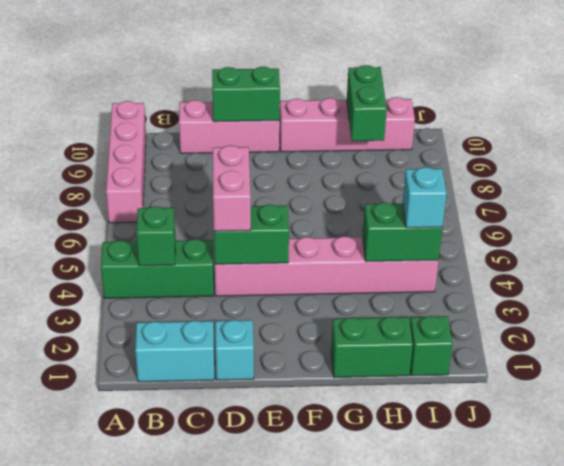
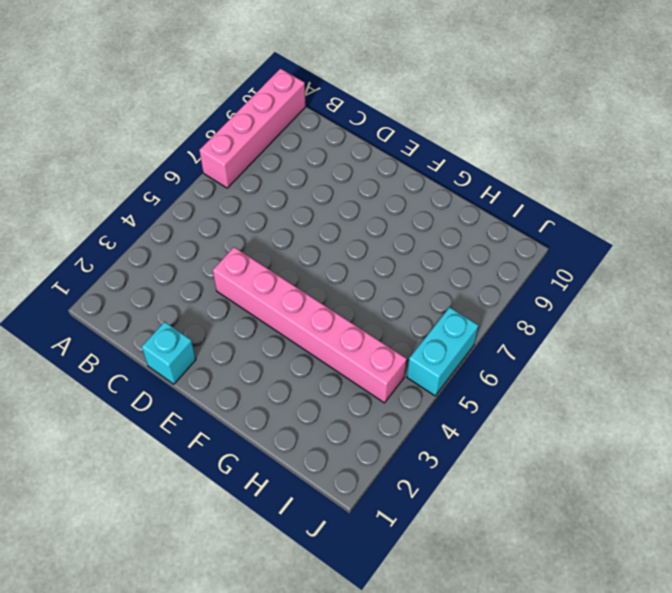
cyan 1x2 brick [407,307,478,396] -> cyan 1x2 brick turned to [135,321,215,382]
none -> green 1x3 brick [101,239,214,298]
none -> pink 1x3 brick [179,100,280,153]
none -> pink 1x4 brick [279,97,415,152]

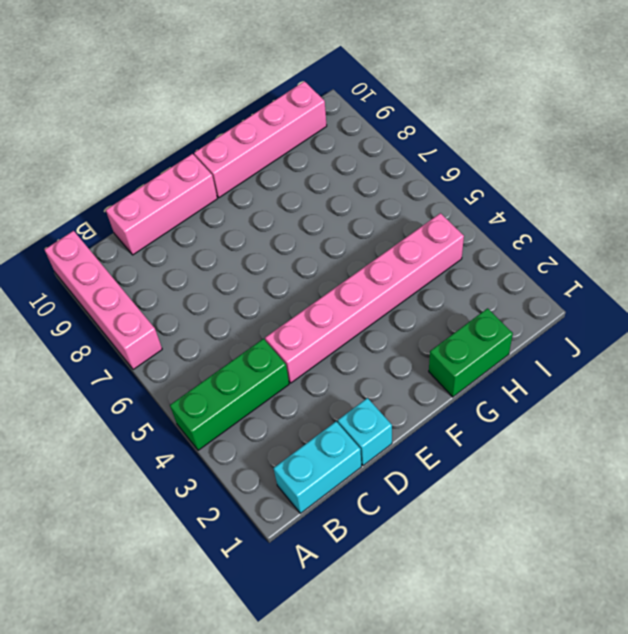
none -> green 1x1 brick [410,316,452,376]
none -> green 1x1 brick [136,206,175,266]
none -> green 1x2 brick [214,205,289,264]

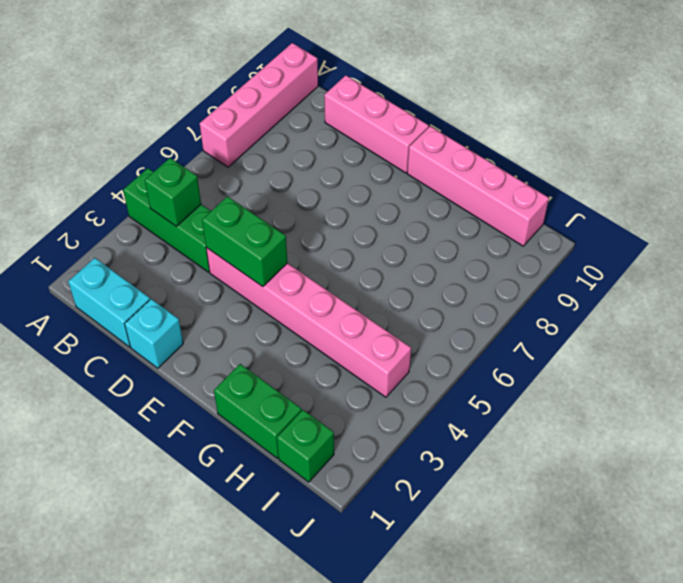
none -> green 1x2 brick [212,67,280,122]
none -> green 1x2 brick [363,203,442,262]
none -> green 1x2 brick [347,65,387,141]

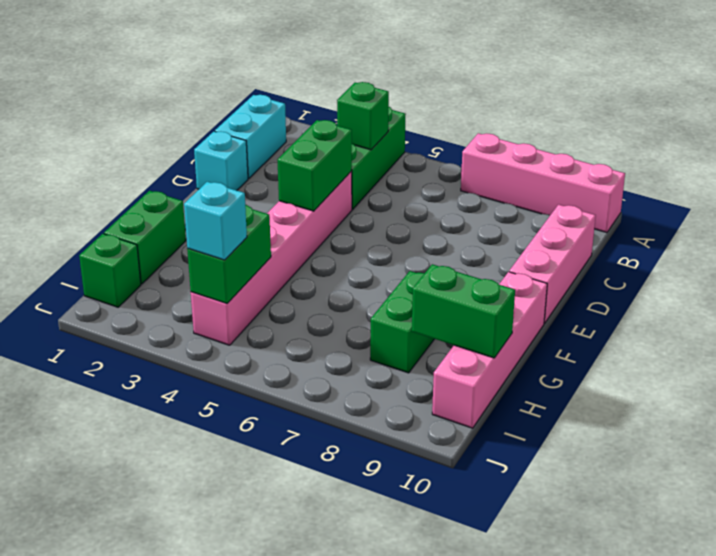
green 1x2 brick [370,271,434,373] -> green 1x2 brick moved to [212,67,280,122]
none -> pink 1x2 brick [213,145,251,231]

